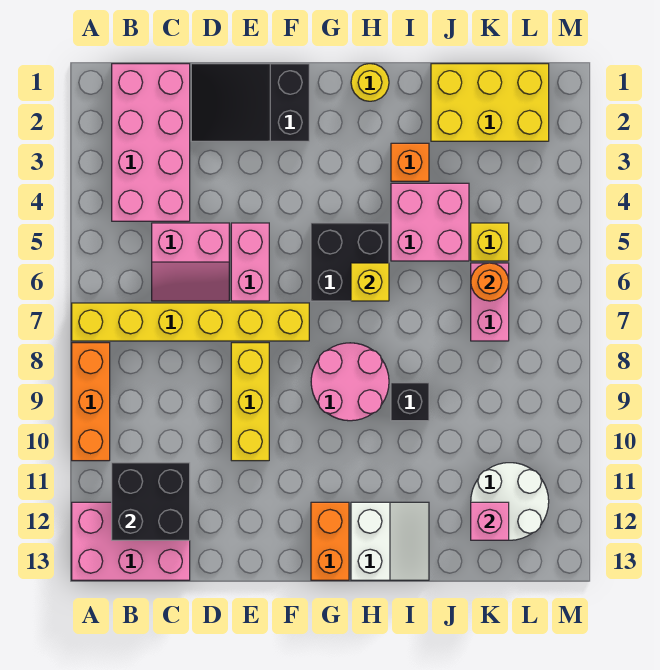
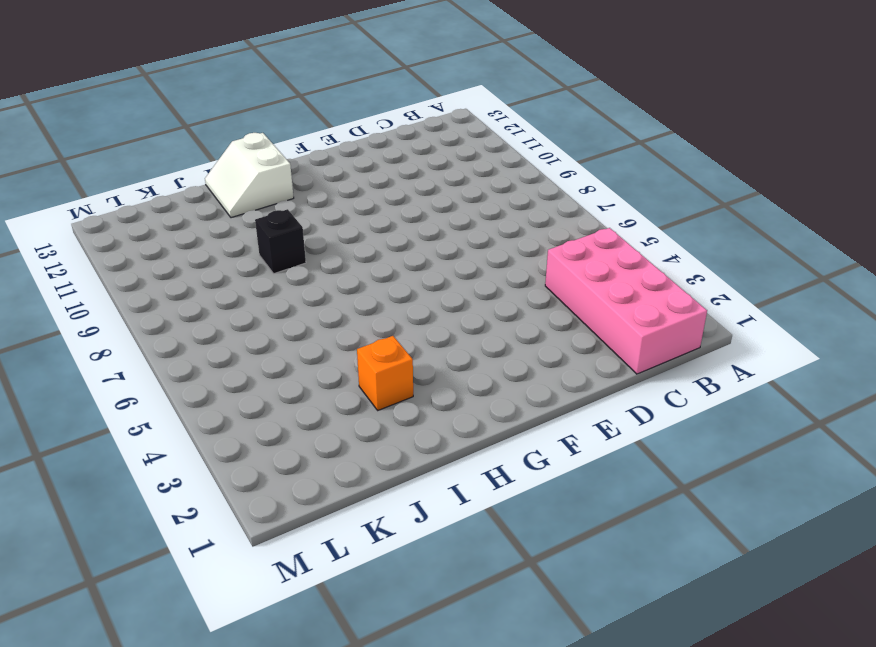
none -> yellow 1x6 brick [72,303,309,341]
none -> orange 1x3 brick [72,343,110,461]
none -> pink 2x3 brick [72,502,190,580]

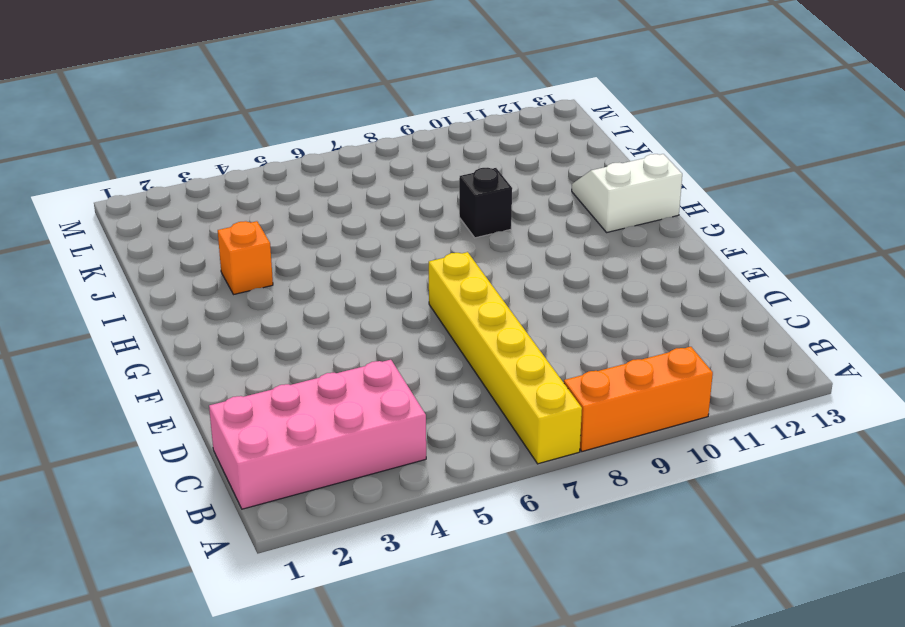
none -> pink 2x3 brick [72,502,190,580]
none -> pink 2x2 slope [152,223,229,301]
none -> black 2x3 slope [191,64,309,141]

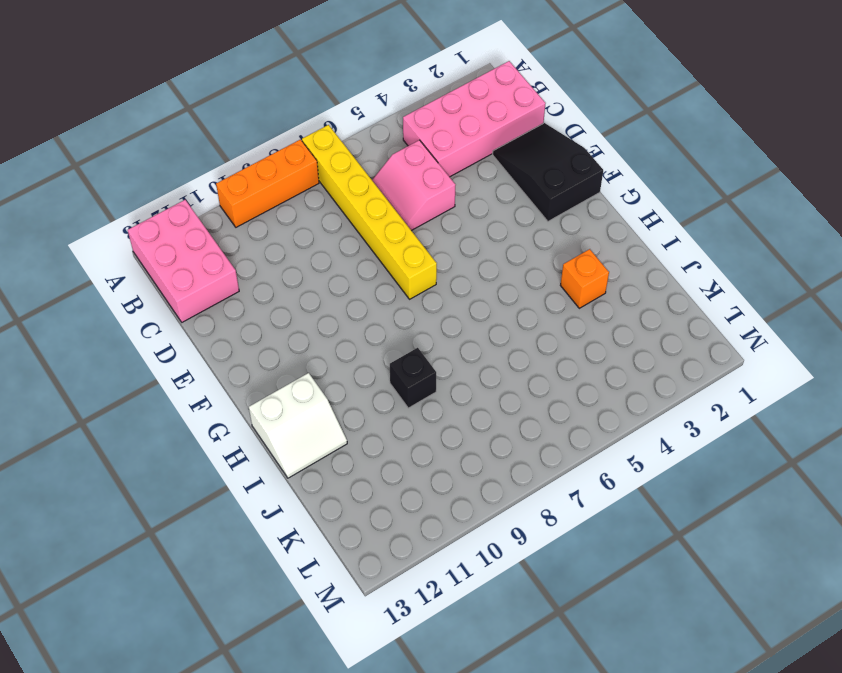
none -> pink 1x2 brick [231,223,269,301]
none -> yellow 1x3 brick [231,343,269,461]
none -> black 2x2 brick [311,223,389,301]

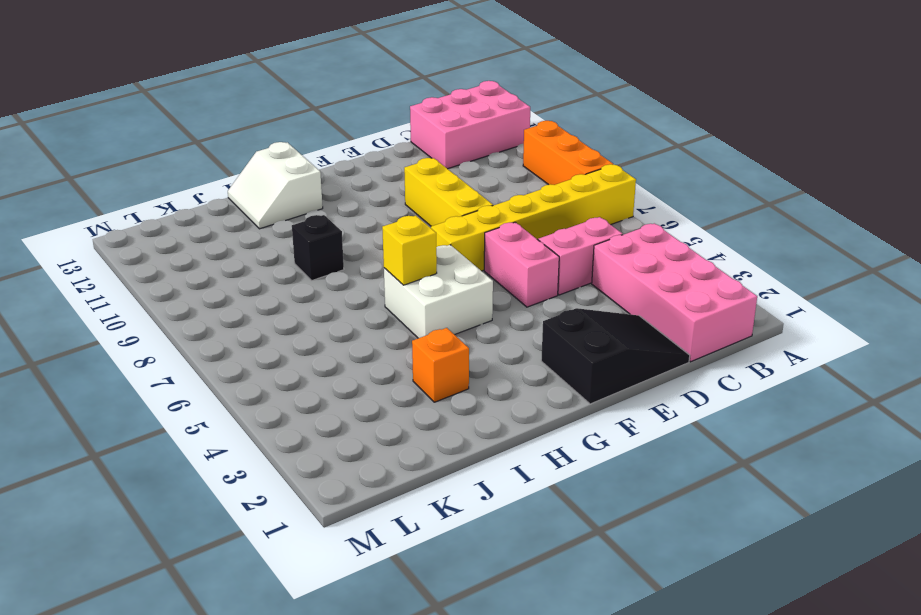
white 2x2 brick [384,245,493,338] -> black 2x2 brick [311,223,389,301]
none -> pink 2x2 round brick [311,343,389,421]
none -> orange 1x2 brick [311,502,349,580]
none -> yellow 1x1 round brick [351,64,389,101]

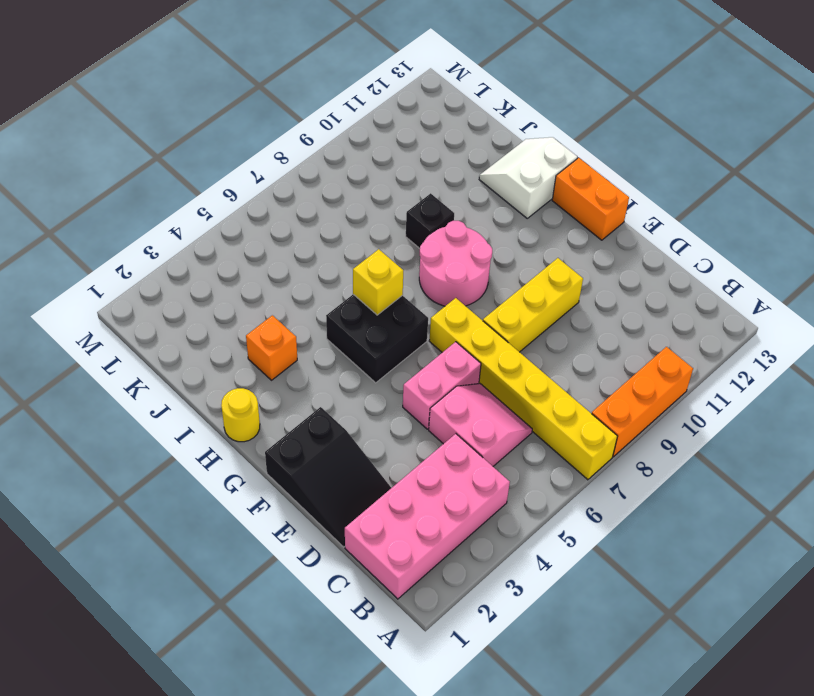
orange 1x2 brick [552,158,629,240] -> orange 1x2 brick turned to [311,502,349,580]
none -> pink 2x3 brick [72,502,190,580]
none -> pink 2x2 brick [391,183,469,261]
none -> yellow 2x3 brick [431,64,549,141]

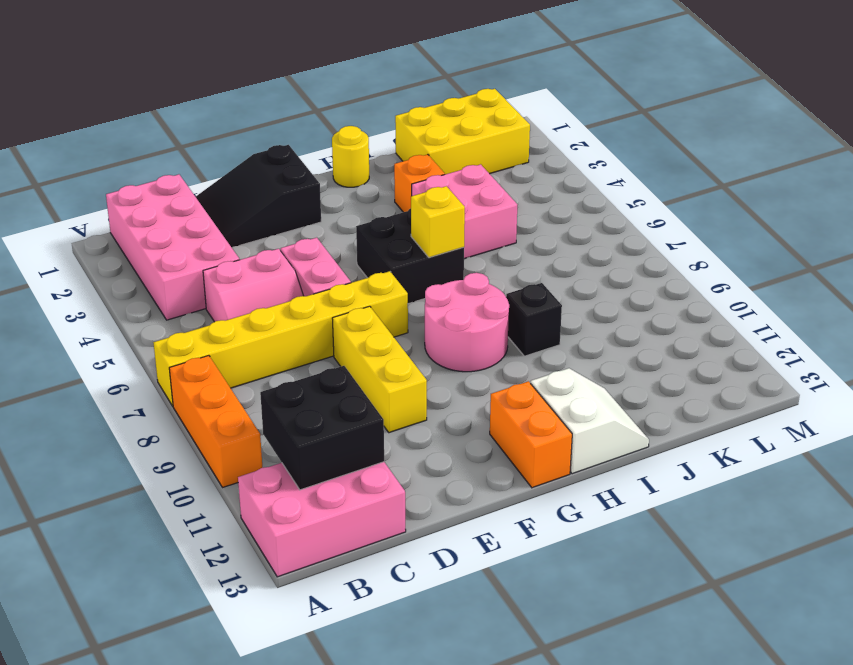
none -> yellow 1x1 brick [471,223,509,261]
none -> pink 1x2 brick [471,263,509,341]
none -> white 2x2 round brick [471,463,549,540]

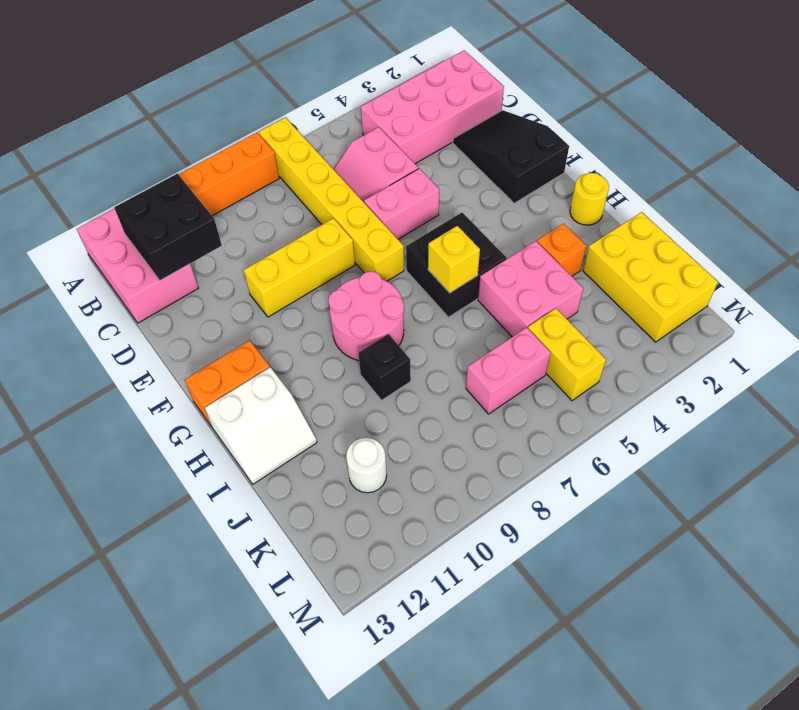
yellow 1x2 brick [528,308,606,401] -> yellow 1x1 brick [471,223,509,261]
white 1x1 round brick [346,438,387,493] -> white 2x2 round brick [471,463,549,540]
none -> orange 1x1 round brick [471,263,509,301]
none -> pink 1x1 brick [471,502,509,540]

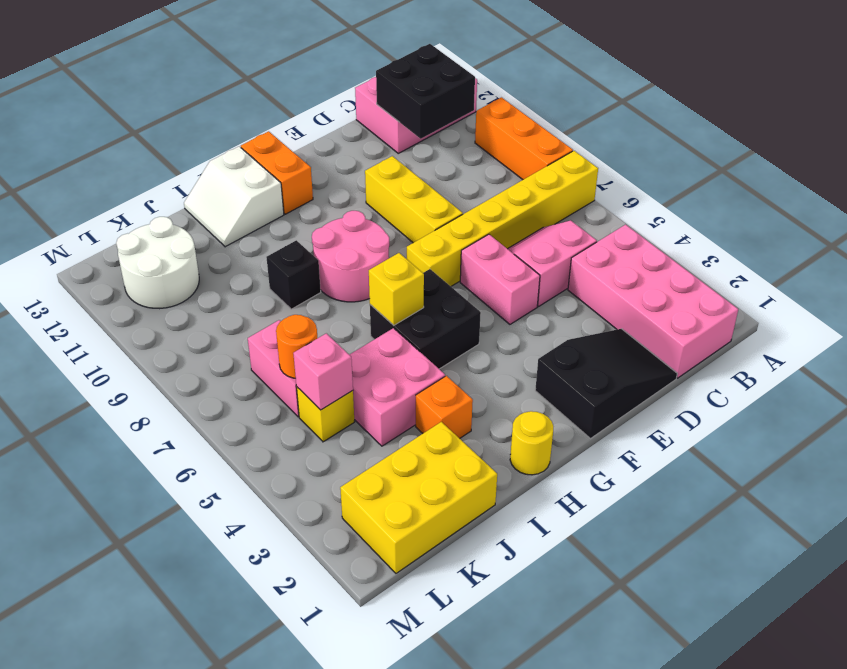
pink 1x1 brick [293,333,353,410] -> pink 1x1 brick moved to [471,502,509,540]

